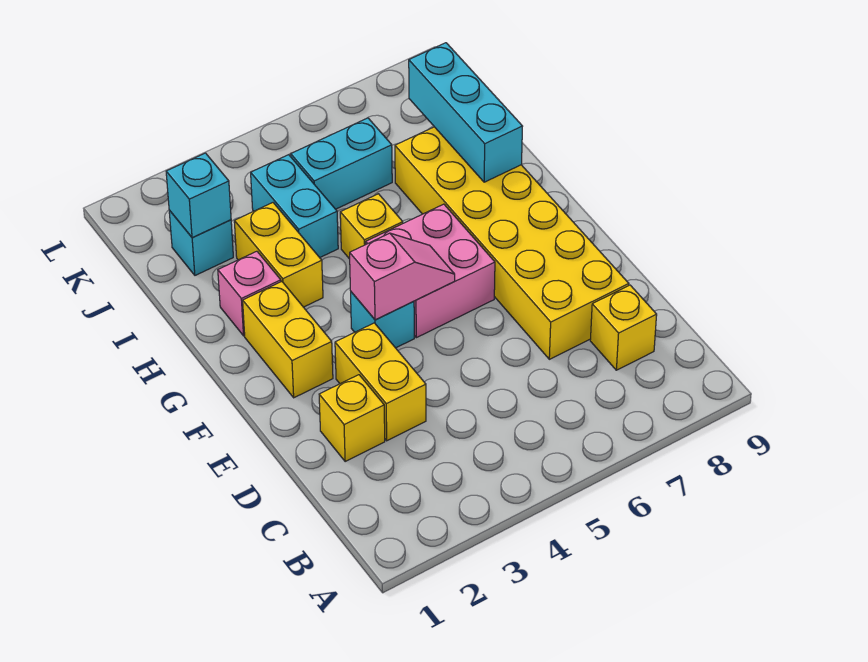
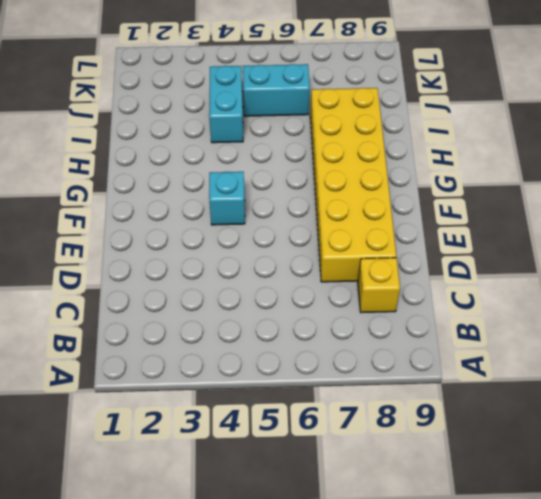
none -> yellow 1x1 brick [319,375,385,461]
none -> yellow 1x2 brick [335,323,426,441]
none -> yellow 1x2 brick [243,282,333,398]

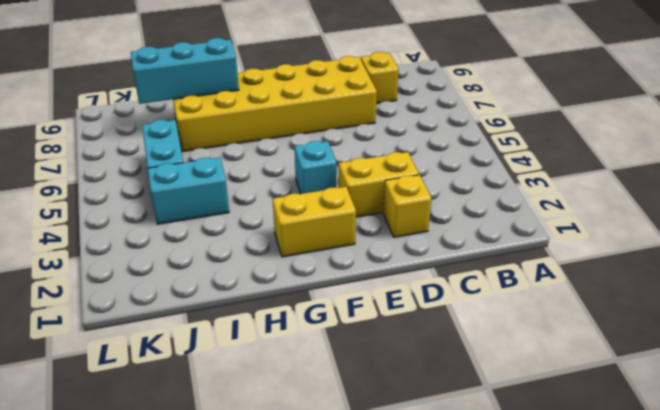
none -> pink 2x2 brick [366,204,495,338]
none -> pink 1x1 brick [218,251,281,336]
none -> yellow 1x2 brick [234,203,323,307]

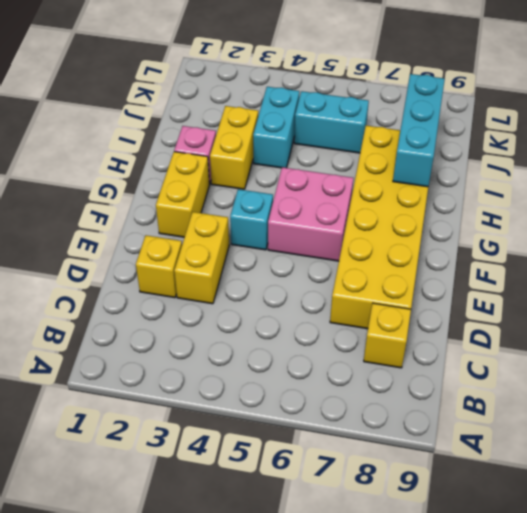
none -> yellow 1x1 brick [340,194,403,259]
none -> cyan 1x1 brick [169,210,233,275]
none -> pink 1x2 slope [350,233,455,320]

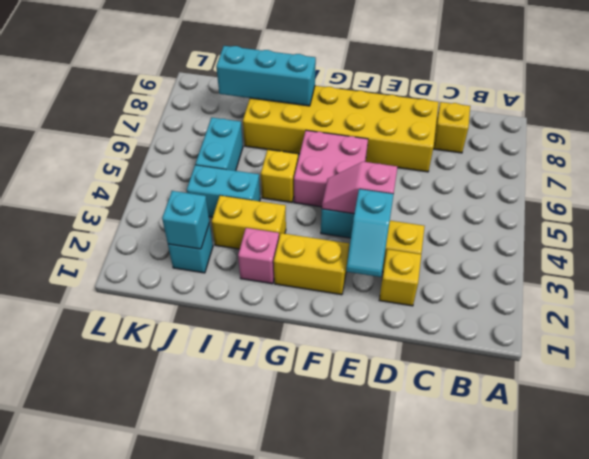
cyan 1x2 slope [346,189,394,277] -> none
pink 1x2 slope [322,162,398,214] -> pink 1x2 slope turned to [350,233,455,320]

